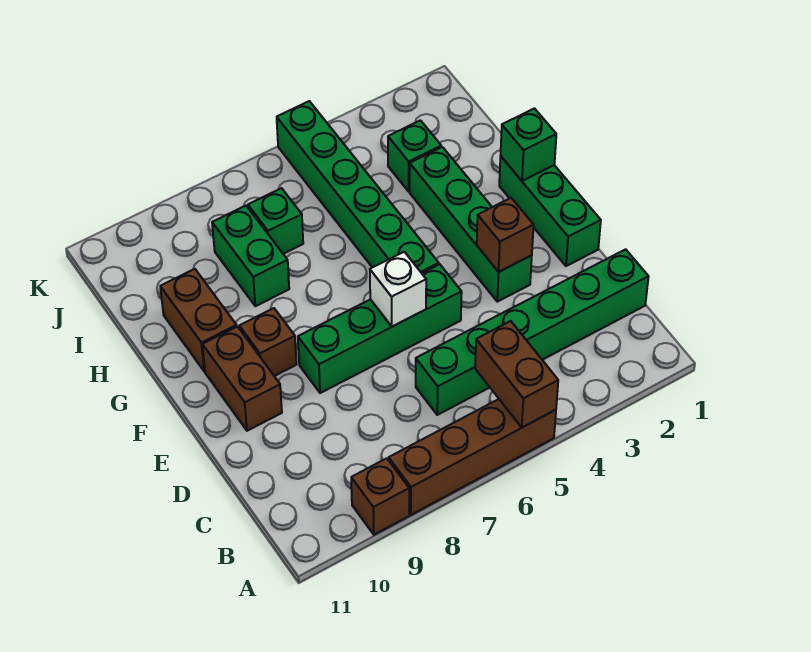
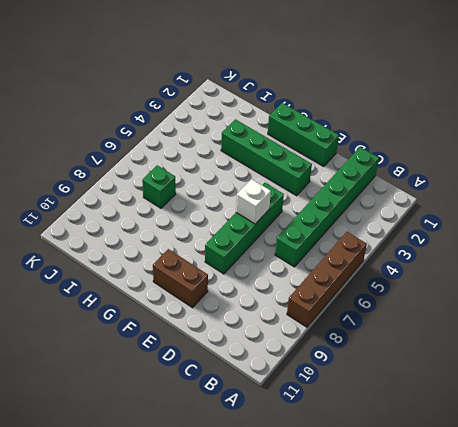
none -> brown 1x1 brick [351,458,409,535]
none -> green 1x6 brick [277,101,439,273]
none -> brown 1x1 brick [239,308,296,376]

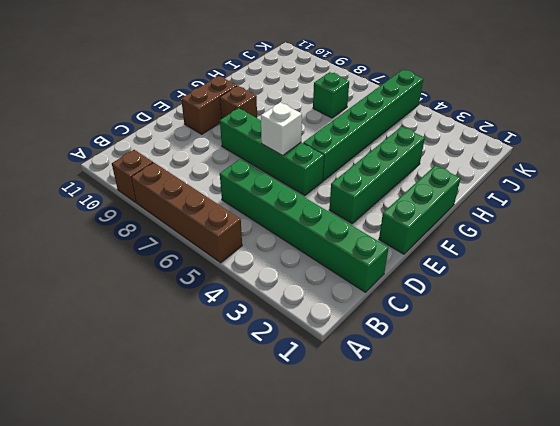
none -> brown 1x2 brick [160,269,237,371]
none -> green 1x2 brick [212,206,289,306]
none -> green 1x1 brick [388,120,441,191]

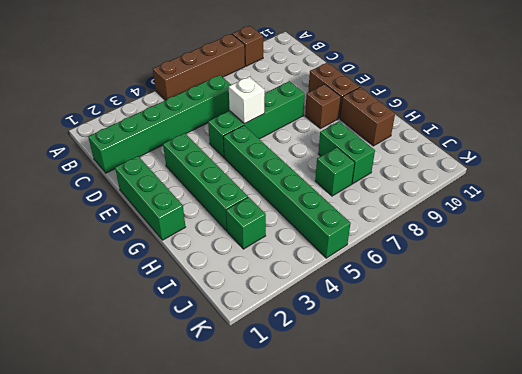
none -> brown 1x2 brick [475,321,558,427]
none -> brown 1x1 brick [477,198,534,272]
none -> green 1x1 brick [501,108,556,181]

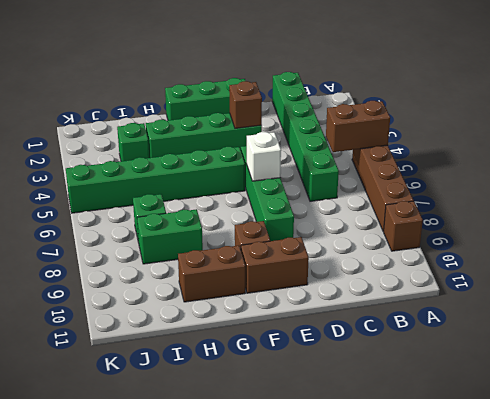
none -> green 1x1 brick [501,108,556,181]

